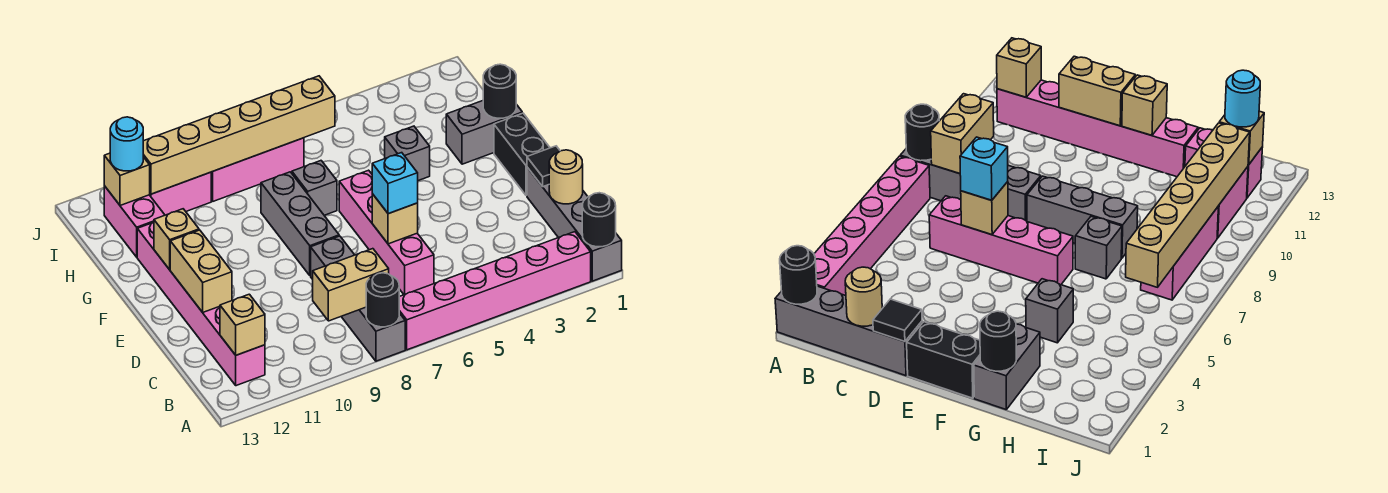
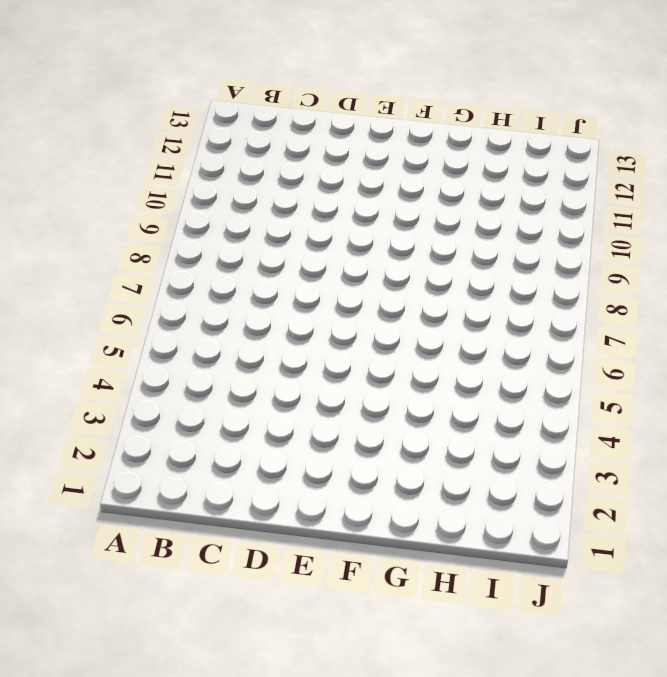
none -> grey 1x4 brick [527,167,622,281]
none -> pink 1x6 brick [399,232,591,350]
none -> grey 1x4 brick [311,236,405,361]

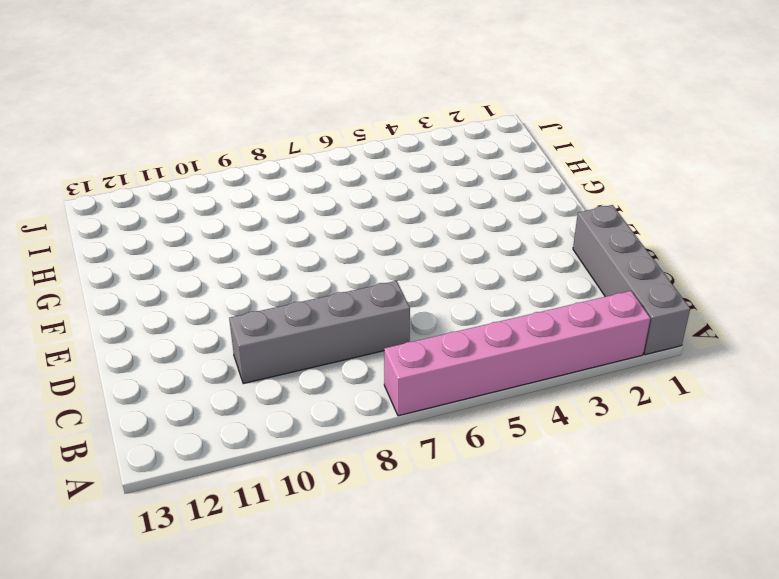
grey 1x4 brick [229,281,410,384] -> grey 1x4 brick turned to [311,236,405,361]
none -> pink 1x6 brick [137,222,265,386]
none -> pink 1x4 brick [339,170,434,295]
none -> black 1x2 brick [494,113,550,196]

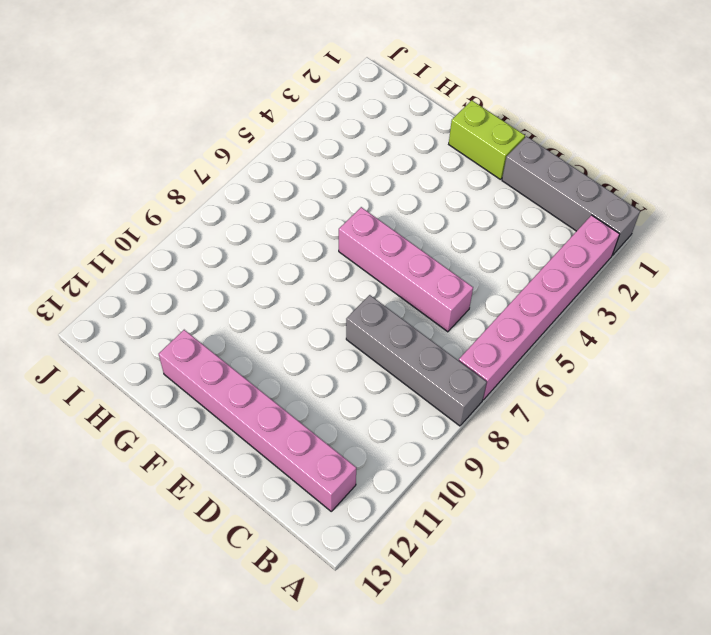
lime 1x2 brick [449,100,525,180] -> black 1x2 brick [494,113,550,196]
none -> grey 1x3 brick [261,172,339,276]
none -> grey 1x2 brick [446,101,522,164]
none -> grey 1x1 brick [385,126,430,181]

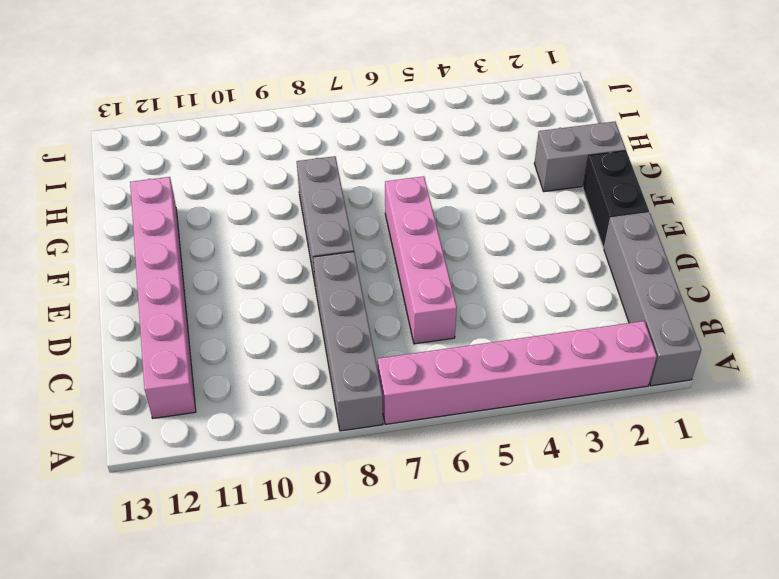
none -> grey 1x1 brick [385,126,430,181]
none -> grey 1x1 brick [292,161,337,215]
none -> pink 1x2 brick [104,186,165,257]

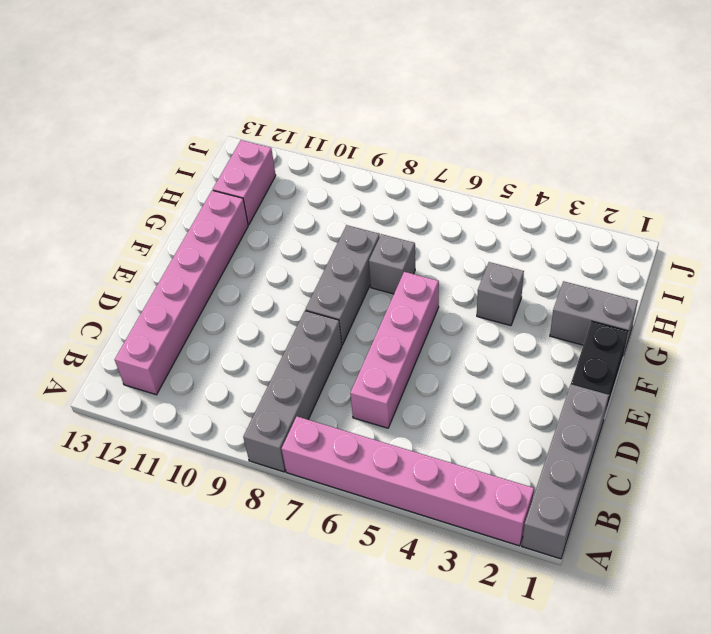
none -> pink 1x3 brick [211,138,304,201]
none -> pink 1x2 brick [150,172,211,215]
none -> black 1x1 round brick [582,193,616,247]

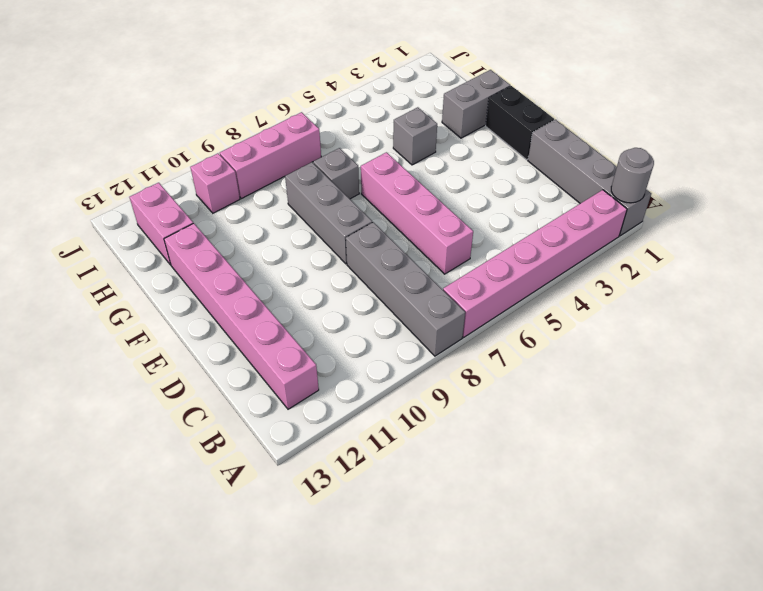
grey 1x1 round brick [611,148,654,203] -> black 1x1 round brick [582,193,616,247]
pink 1x1 brick [190,154,240,213] -> pink 1x2 brick [150,172,211,215]
none -> black 1x1 round brick [366,273,399,327]
none -> tan 1x2 brick [313,249,389,321]
none -> tan 1x1 brick [220,294,265,355]

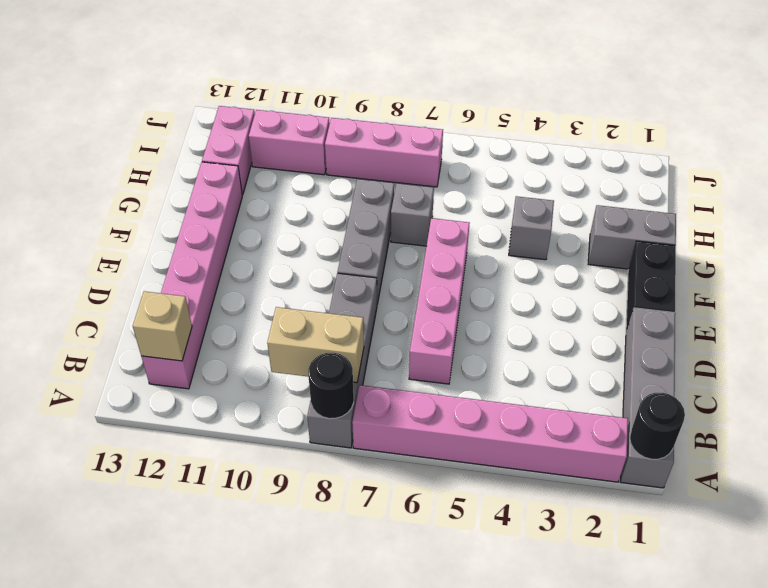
none -> tan 1x1 round brick [549,150,583,204]
none -> black 1x1 tile [527,146,560,187]
none -> tan 1x1 brick [372,194,418,244]

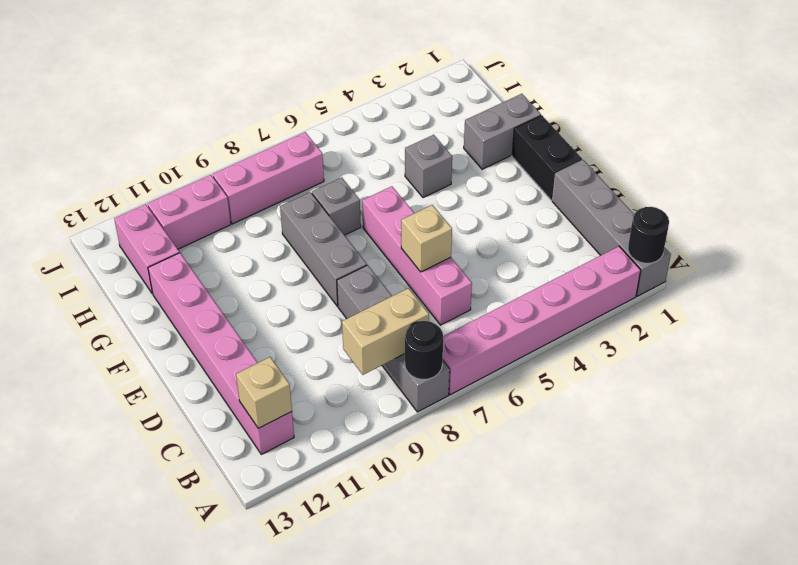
none -> tan 1x1 round brick [549,150,583,204]
none -> black 1x1 tile [527,146,560,187]
none -> tan 1x2 brick [170,230,232,312]

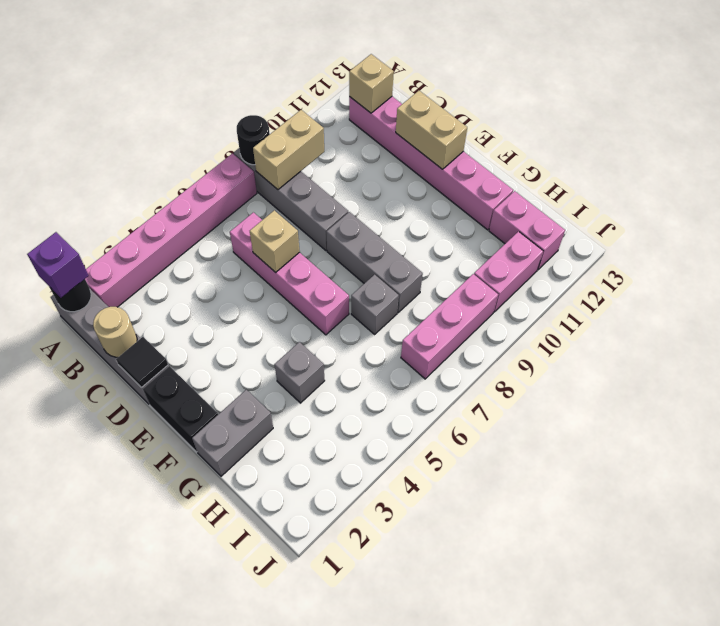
purple 1x1 brick [27,232,89,298] -> none
none -> tan 1x1 brick [154,209,199,270]
none -> black 1x1 round brick [483,64,516,118]
none -> tan 1x6 brick [143,76,335,194]

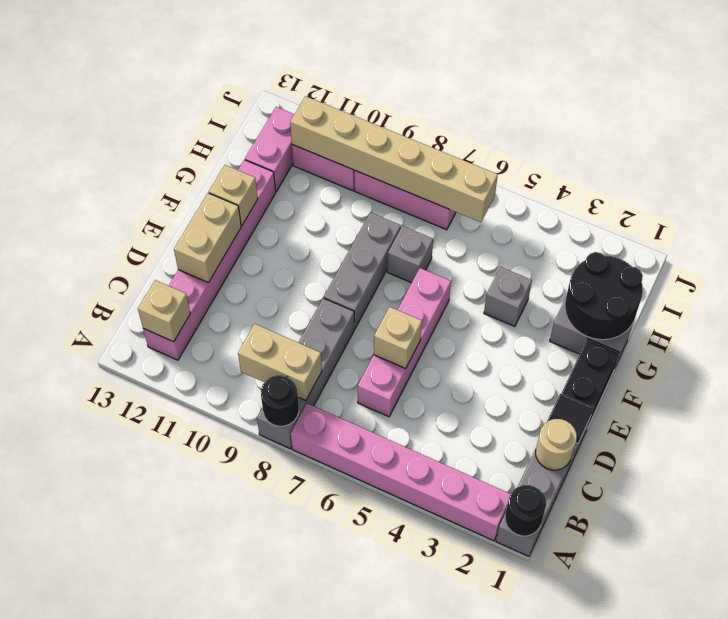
black 2x2 round brick [565,252,643,340] -> black 1x1 round brick [483,64,516,118]
none -> tan 1x1 brick [104,153,150,206]
none -> cyan 1x1 brick [372,153,418,214]
none -> cyan 1x1 round brick [110,117,143,171]

